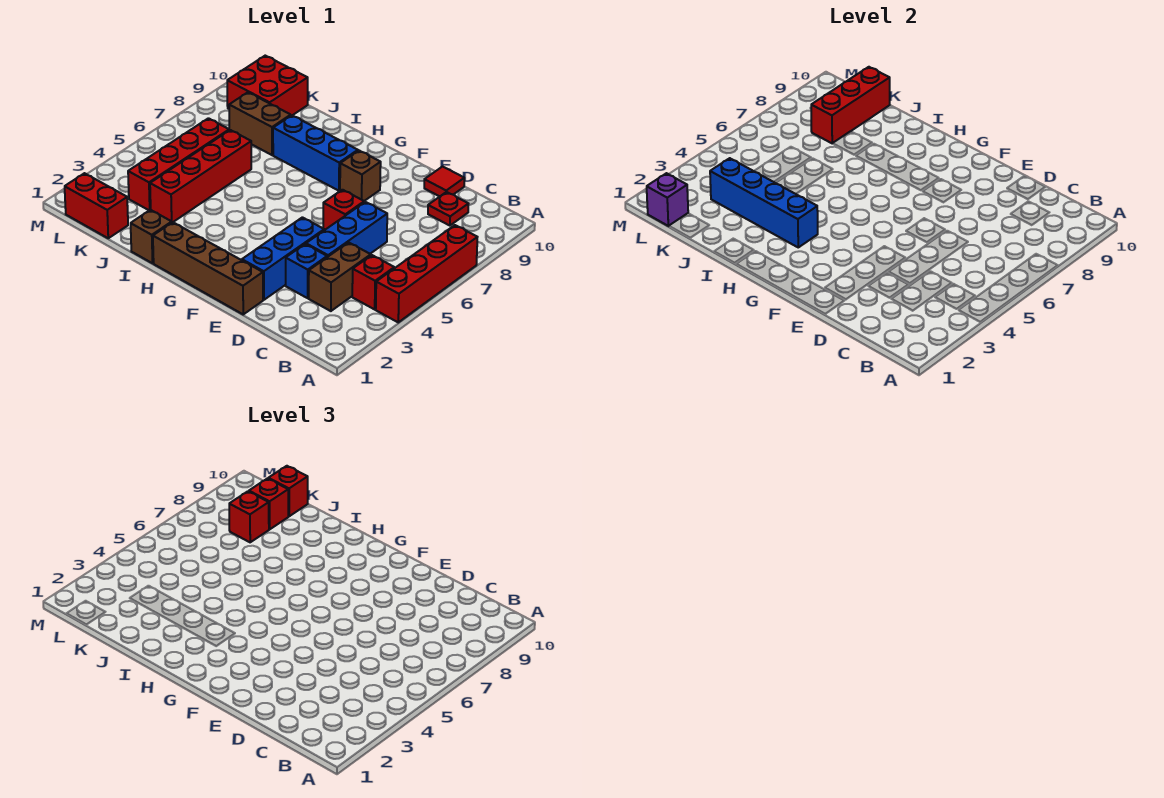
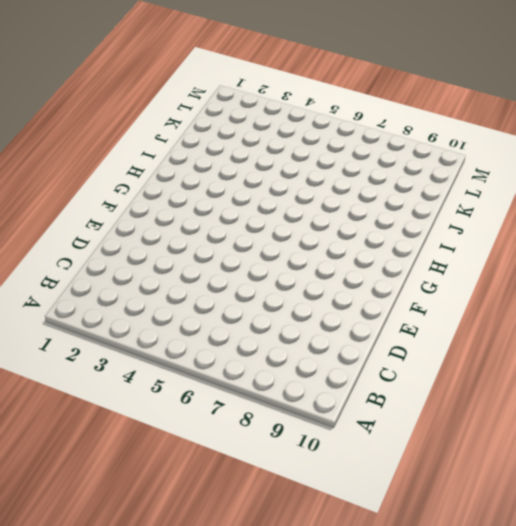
none -> red 1x4 brick [376,225,477,322]
none -> red 1x1 brick [352,255,394,309]
none -> brown 1x2 brick [309,242,371,311]

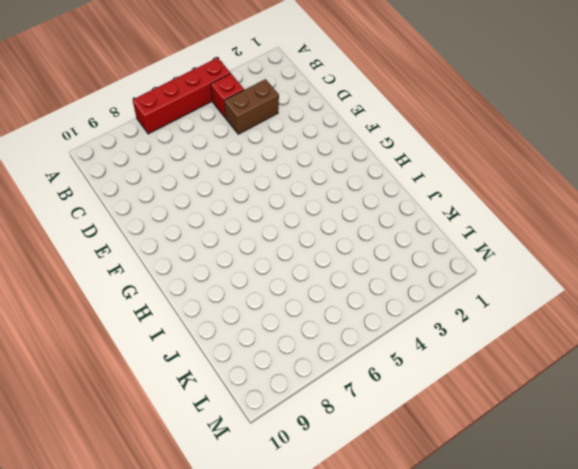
none -> red 1x1 plate [428,192,468,226]
none -> blue 1x1 brick [286,244,327,298]
none -> blue 1x3 brick [306,202,387,257]

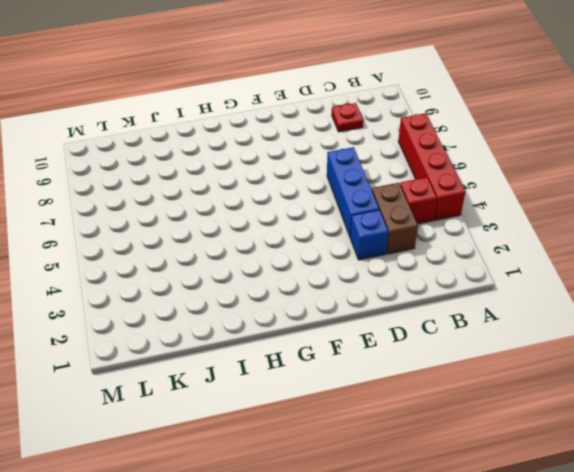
none -> red 1x1 tile [424,166,464,197]
none -> brown 1x4 brick [153,222,263,314]
none -> blue 1x3 brick [242,217,324,300]

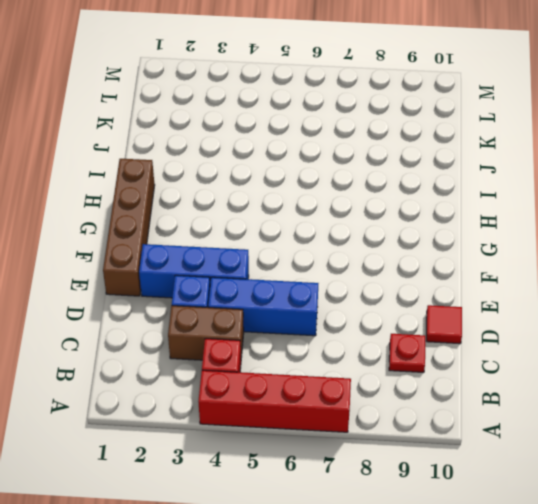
none -> red 1x1 brick [323,190,364,230]
none -> brown 1x1 brick [340,151,381,201]
none -> blue 1x3 brick [273,115,358,191]

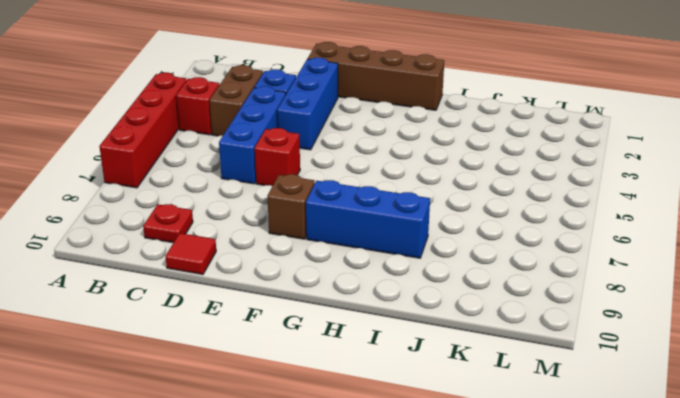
none -> brown 1x1 brick [131,210,172,263]
none -> red 1x4 brick [150,130,251,222]
none -> brown 1x2 brick [229,92,291,155]

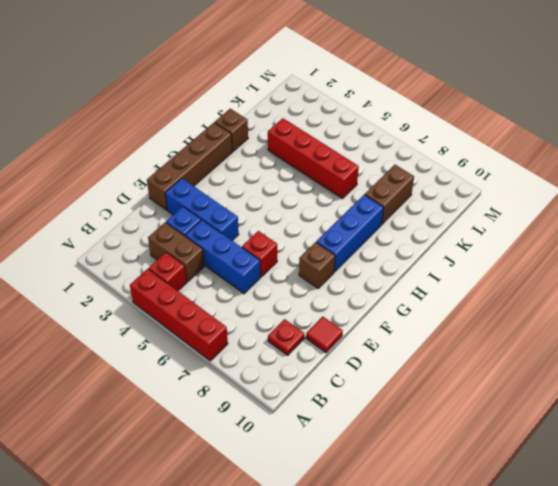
none -> red 1x2 brick [65,173,128,238]
none -> red 1x4 brick [128,118,229,210]
none -> red 2x2 brick [227,56,308,115]

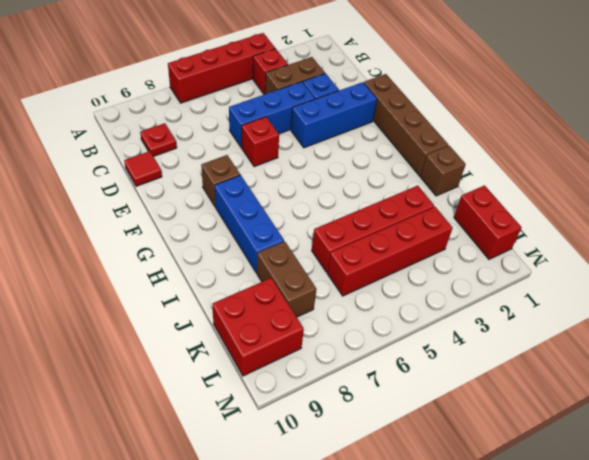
none -> blue 1x4 brick [710,158,818,247]
none -> red 1x3 brick [811,67,890,143]
none -> purple 1x1 brick [647,173,688,226]

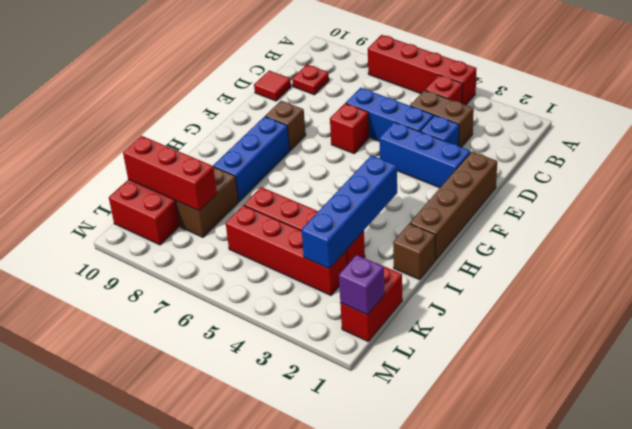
none -> red 1x1 brick [229,491,269,542]
none -> red 1x1 brick [249,479,288,529]
none -> red 1x1 brick [268,466,308,516]

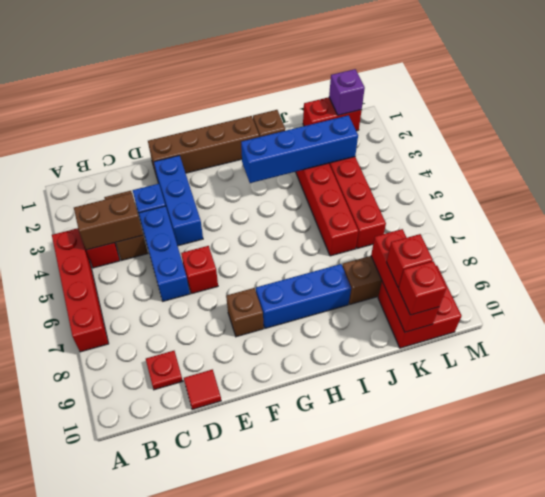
brown 1x2 brick [74,193,143,250] -> none
none -> red 1x1 brick [229,491,269,542]

